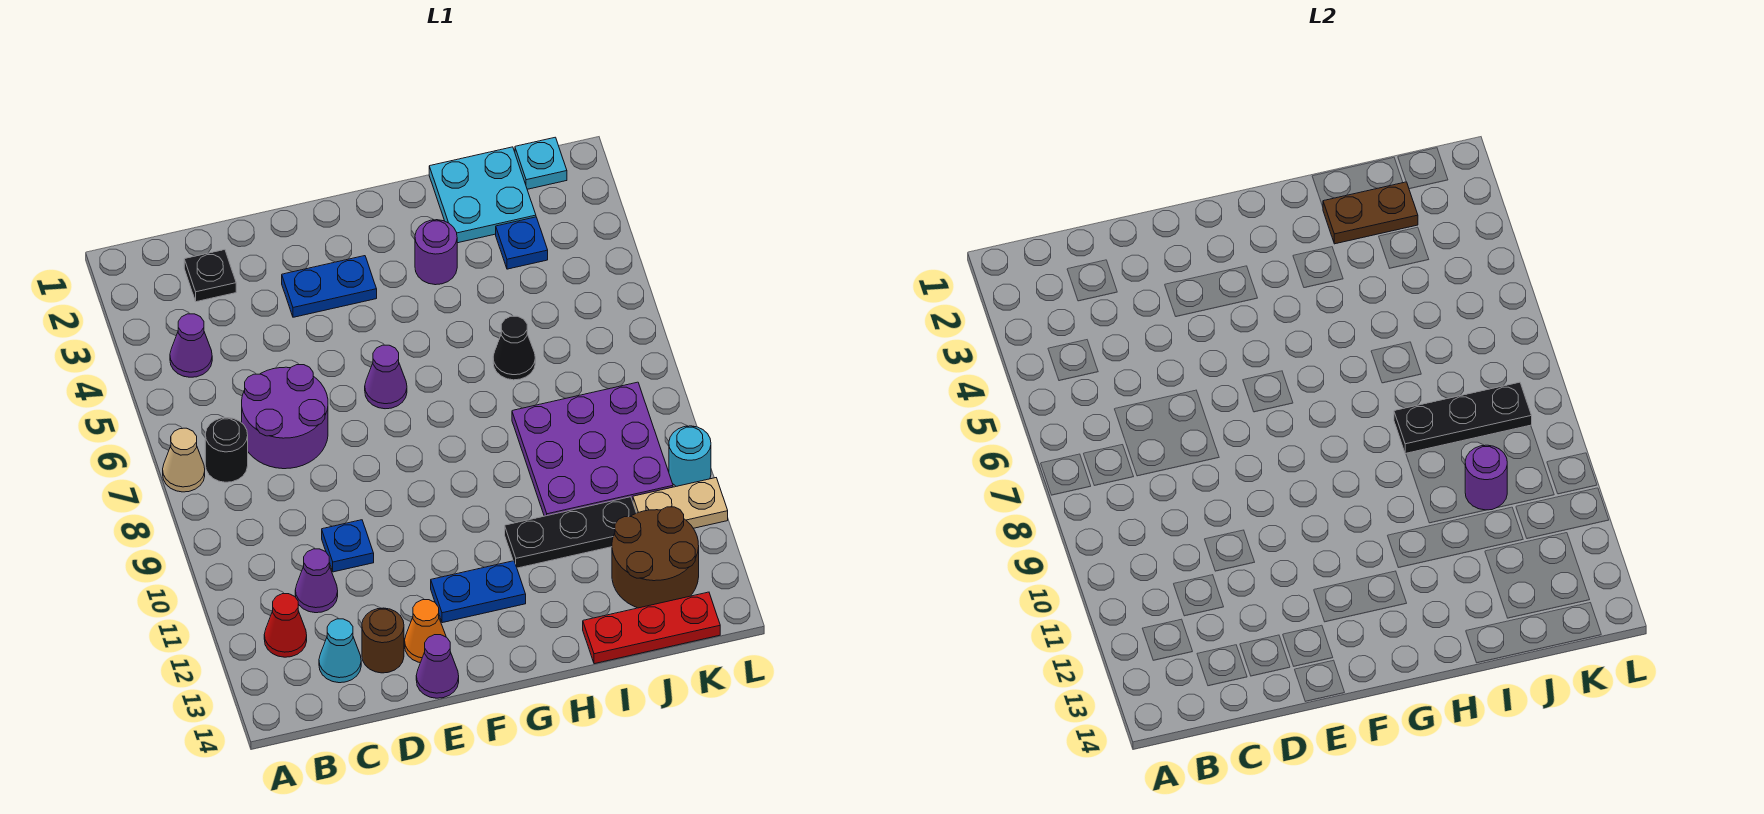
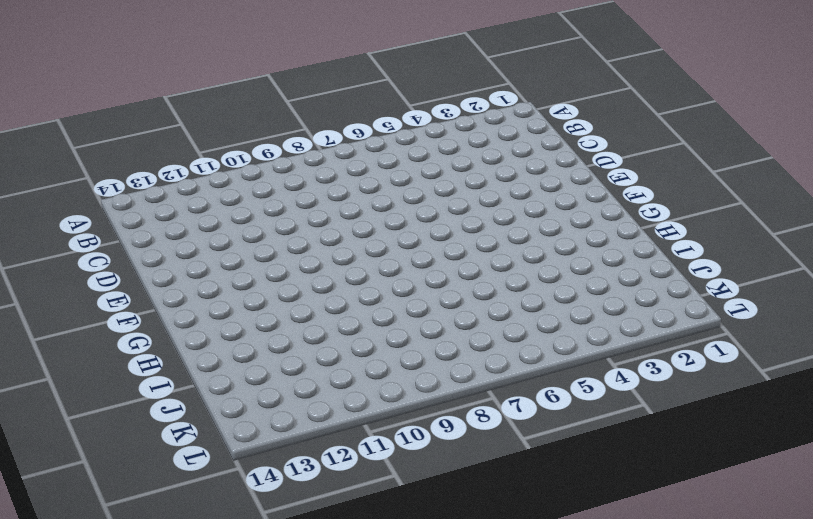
none -> tan 1x1 cone [163,428,205,492]
none -> purple 1x1 cone [170,314,212,377]
none -> black 1x1 round brick [205,418,248,482]

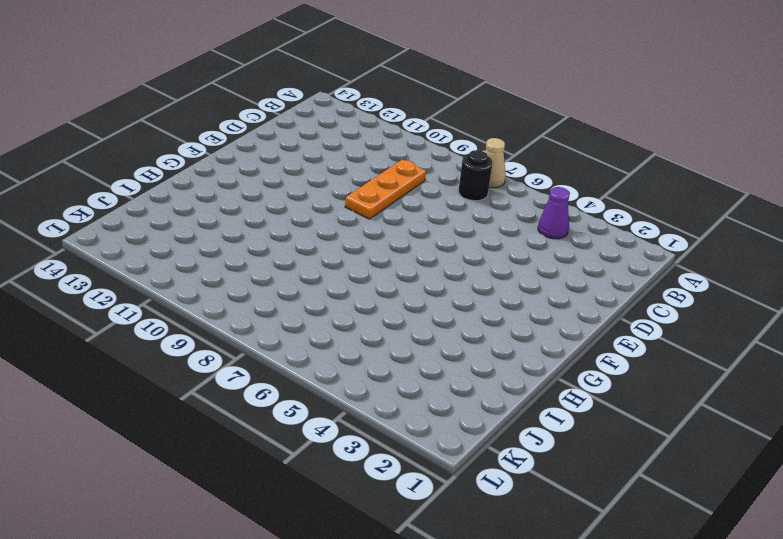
orange 1x3 plate [345,159,426,219] -> none
none -> red 1x1 cone [264,594,307,657]
none -> black 1x1 plate [184,250,236,302]
none -> purple 2x2 round brick [242,365,328,469]

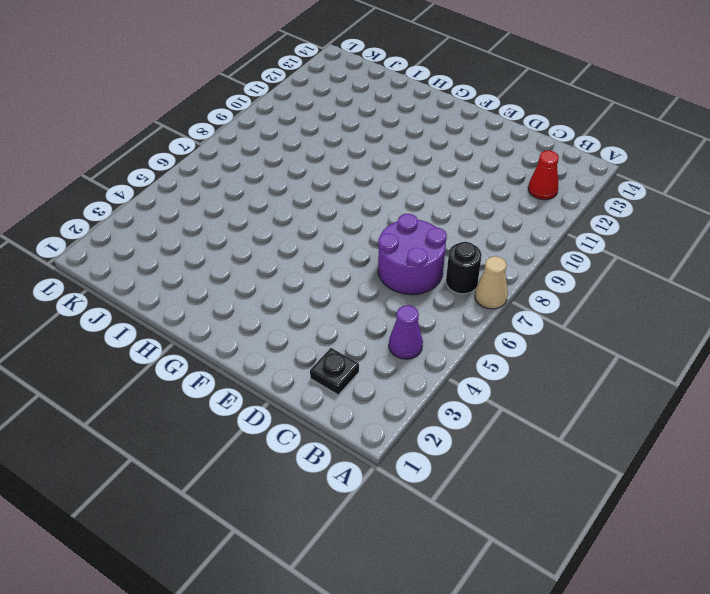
none -> purple 1x1 cone [295,549,338,613]
none -> cyan 1x1 cone [319,619,361,683]
none -> blue 1x1 plate [322,520,374,572]

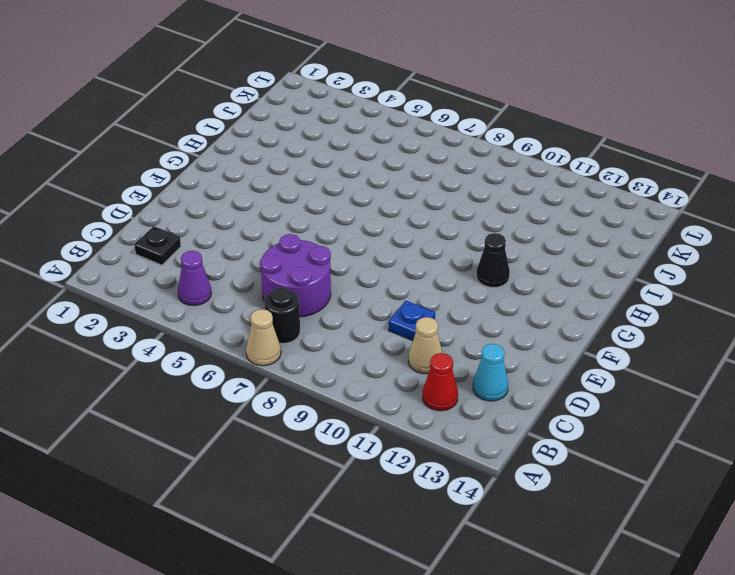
tan 1x1 cone [408,317,442,374] -> purple 1x1 cone [295,549,338,613]
black 1x1 cone [477,233,510,287] -> black 1x1 cone moved to [493,316,535,380]
none -> brown 1x1 round brick [362,608,404,673]
none -> blue 1x2 plate [282,256,377,317]
none -> orange 1x1 cone [405,600,446,663]

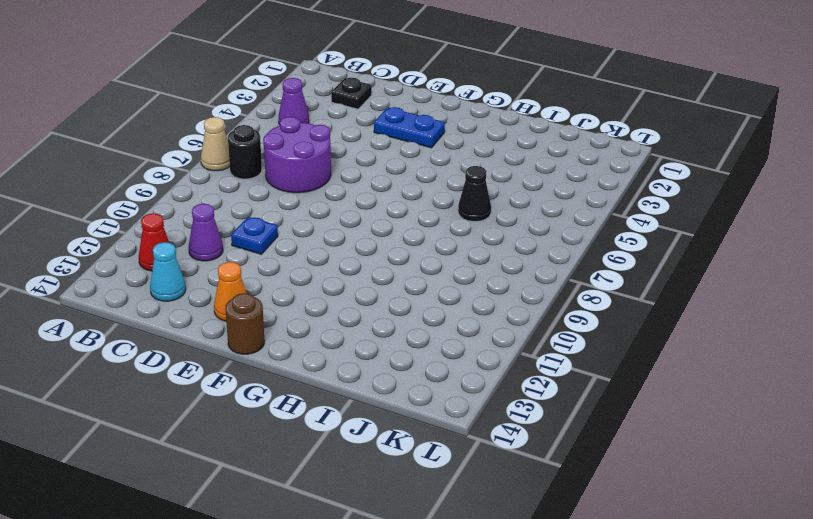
brown 1x1 round brick [226,293,265,354] -> brown 1x1 round brick moved to [362,608,404,673]
none -> purple 1x1 cone [416,635,459,698]
none -> purple 1x1 cone [365,345,407,409]
none -> blue 1x2 plate [431,561,526,623]

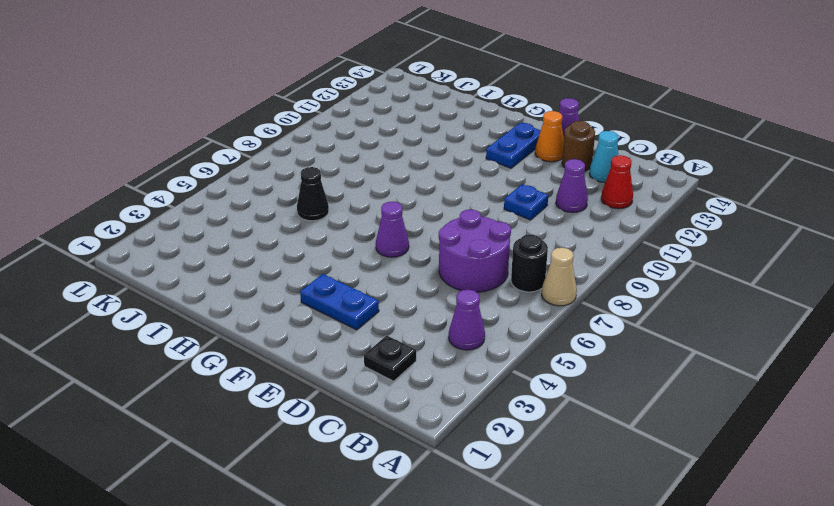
blue 1x2 plate [486,123,541,168] -> blue 1x2 plate turned to [431,561,526,623]
none -> purple 1x1 round brick [415,220,457,285]
none -> black 1x3 plate [505,497,636,568]
none -> cyan 2x2 plate [429,147,536,243]

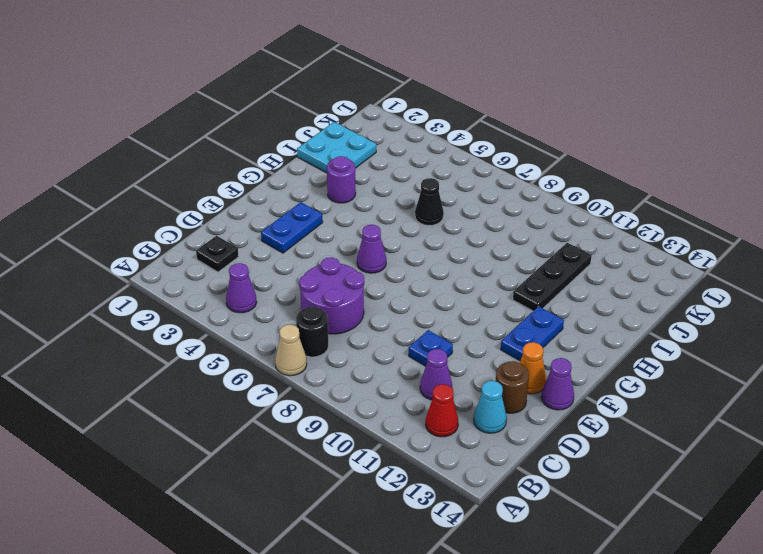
none -> purple 3x3 plate [512,382,673,516]
none -> red 1x3 plate [583,592,720,664]
none -> blue 1x1 plate [496,217,548,269]

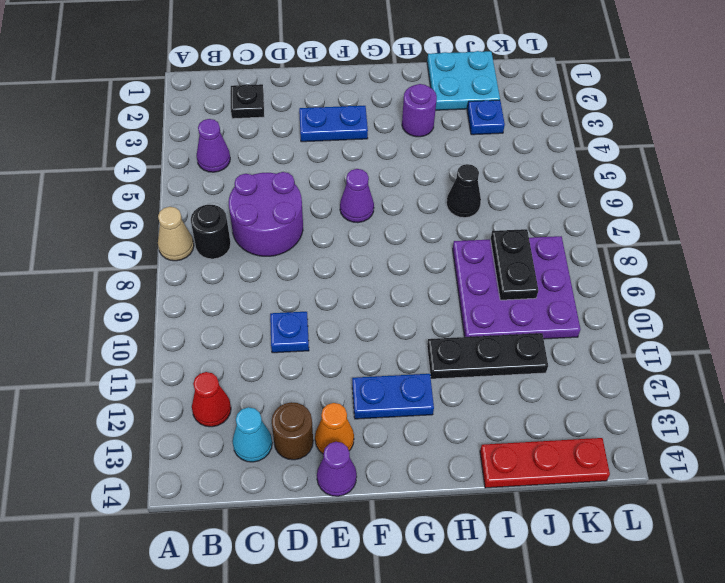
black 1x2 plate [491,229,538,300] -> black 1x3 plate [1394,382,1532,454]
none -> purple 1x1 cone [295,549,338,613]
none -> brown 2x2 round brick [612,507,699,608]
none -> cyan 1x1 plate [515,137,567,189]

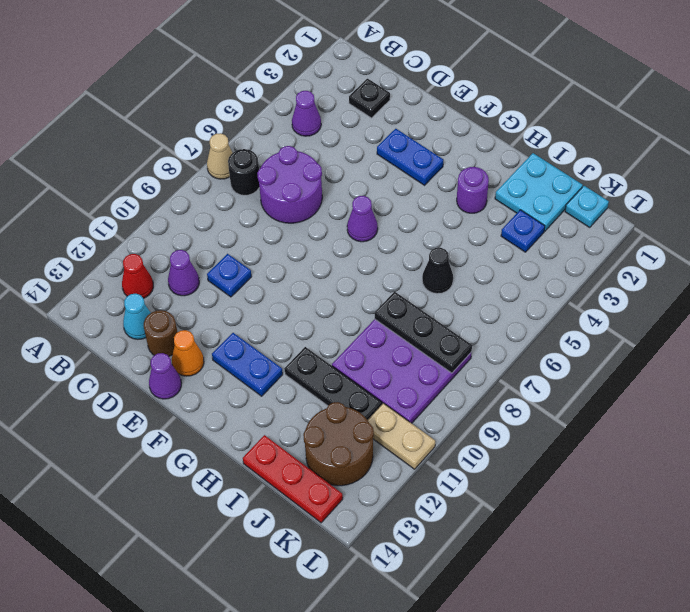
none -> cyan 1x1 round brick [669,426,711,486]
none -> brown 1x2 plate [1323,182,1418,244]
none -> purple 1x1 round brick [1465,445,1507,510]

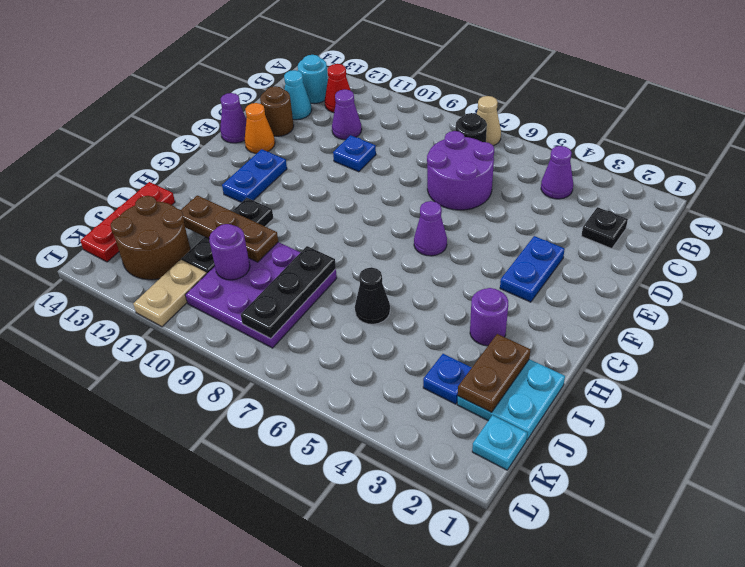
cyan 1x1 round brick [298,55,328,104] -> cyan 1x1 round brick moved to [669,426,711,486]
brown 1x3 plate [181,195,278,262] -> none

